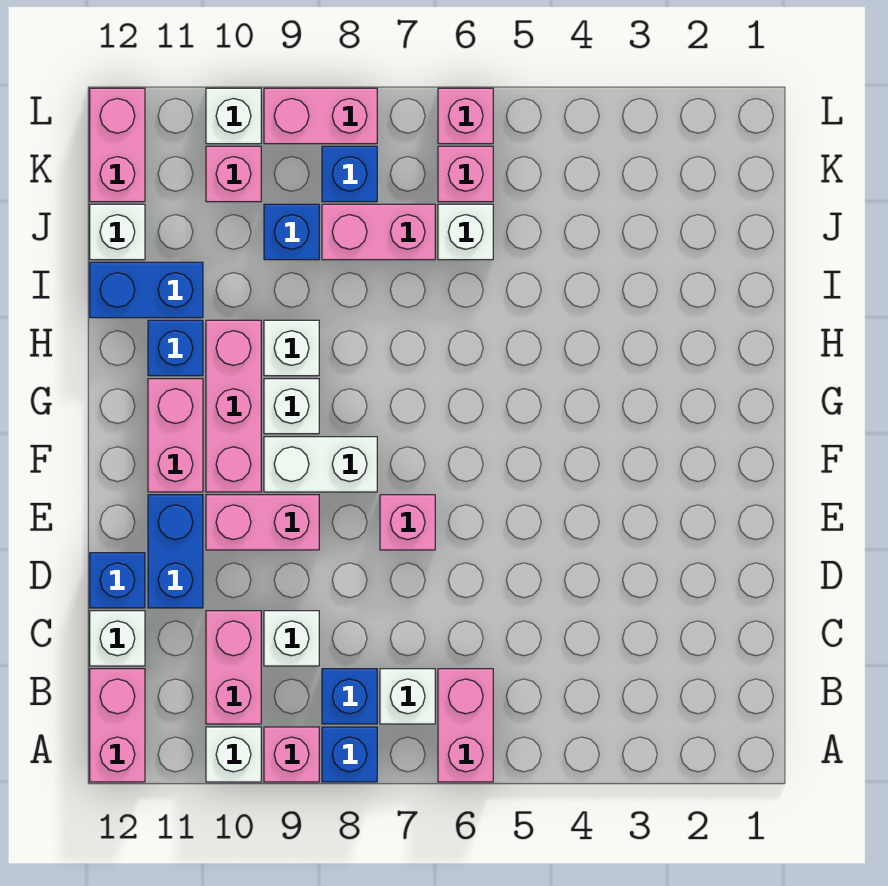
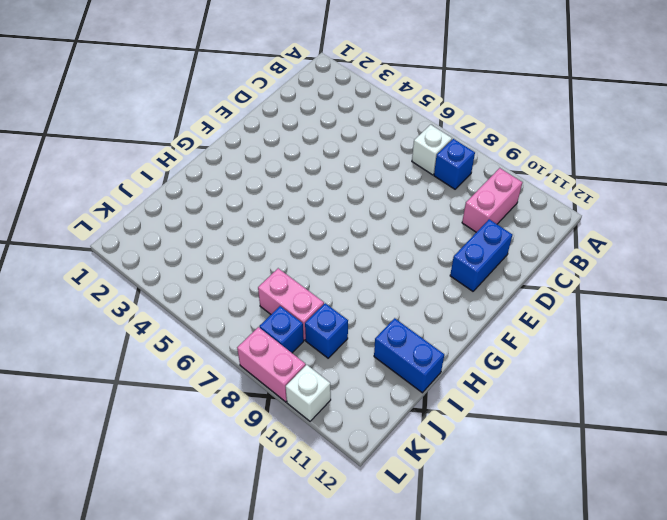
none -> pink 1x2 brick [438,669,493,782]
none -> blue 1x1 brick [322,727,377,782]
none -> pink 1x1 brick [264,727,319,782]
none -> white 1x1 brick [206,727,261,782]

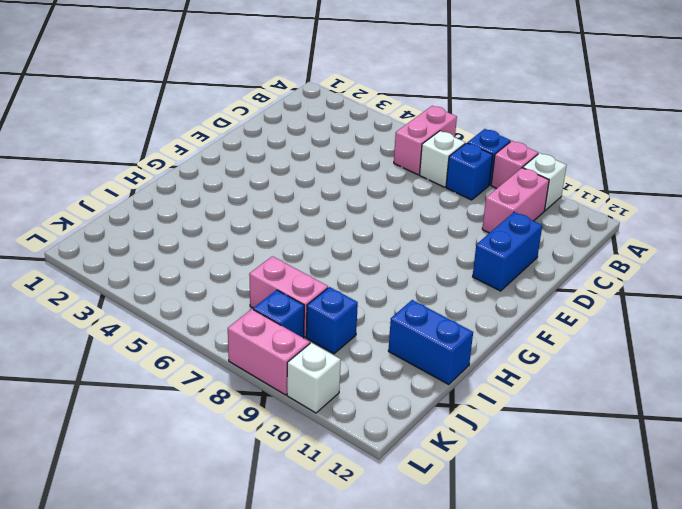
none -> pink 1x2 brick [90,669,145,782]
none -> white 1x1 brick [264,611,319,666]
none -> white 1x1 brick [90,611,145,666]
none -> blue 1x1 brick [90,553,145,608]

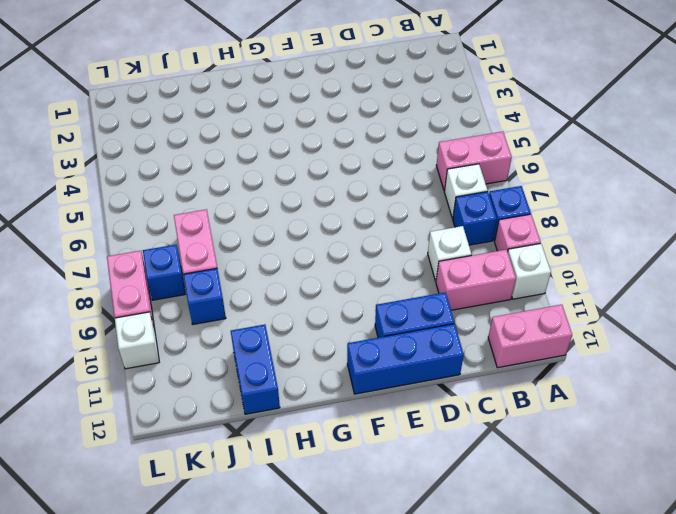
blue 1x3 brick [347,324,464,394] -> blue 1x1 brick [90,553,145,608]
none -> white 1x1 brick [90,611,145,666]
none -> pink 1x1 brick [380,495,435,550]
none -> pink 1x2 brick [206,495,319,550]
none -> white 1x2 brick [264,437,377,492]

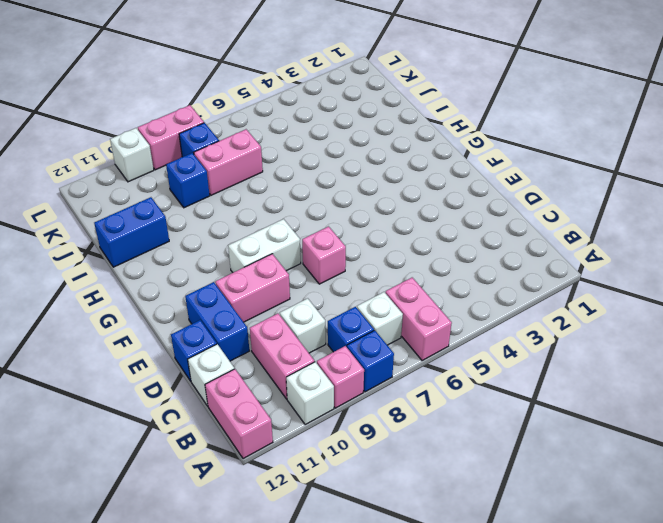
none -> pink 1x3 brick [206,320,261,492]
none -> pink 1x2 brick [148,379,203,492]
none -> white 1x1 brick [264,379,319,434]
none -> white 1x1 brick [264,320,319,376]

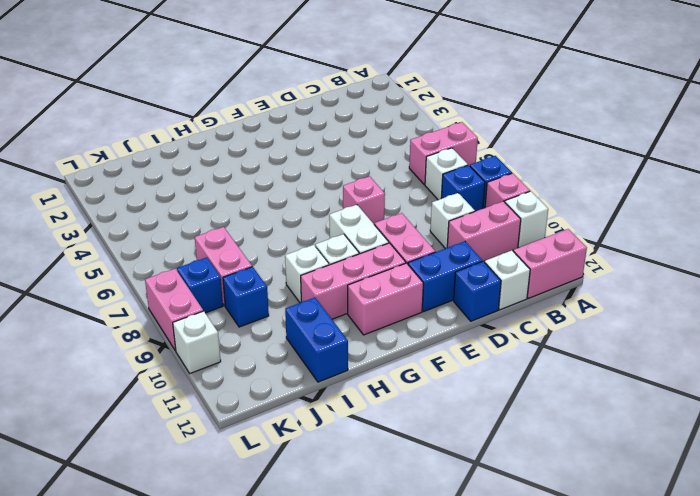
none -> blue 1x1 brick [148,320,203,376]
none -> white 1x1 brick [438,204,493,260]
none -> white 1x1 brick [90,204,145,260]
none -> pink 1x1 brick [438,146,493,202]

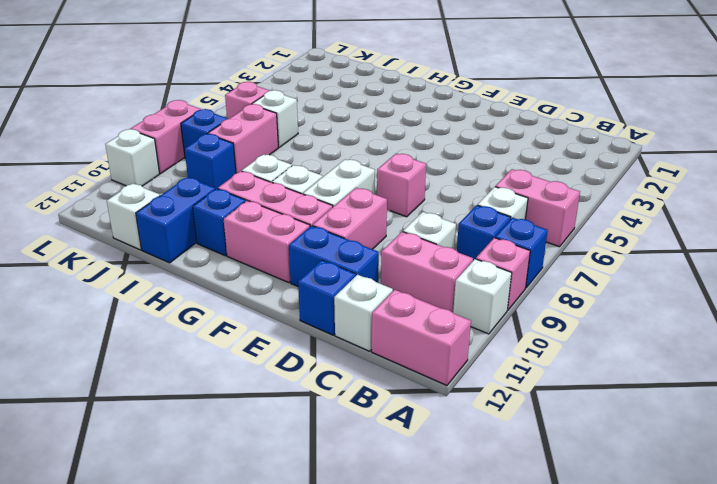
none -> pink 1x1 brick [206,146,261,202]
none -> pink 1x2 brick [90,88,145,202]
none -> pink 1x1 brick [438,88,493,144]

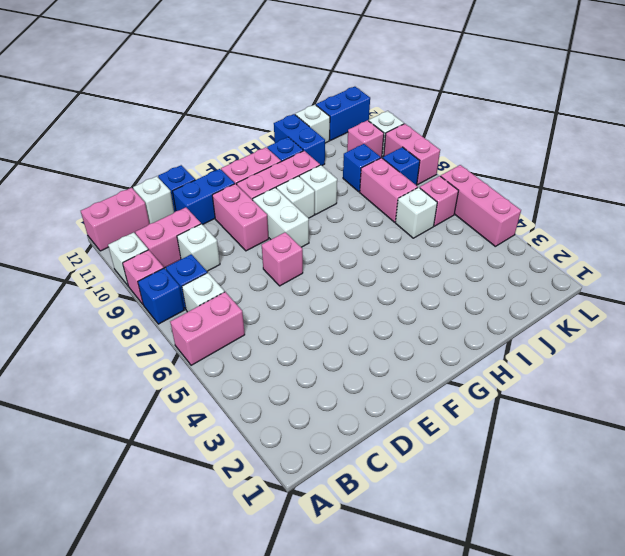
blue 1x2 brick [316,87,370,140] -> pink 1x2 brick [90,88,145,202]
pink 1x3 brick [441,165,521,246] -> pink 1x1 brick [438,88,493,144]

